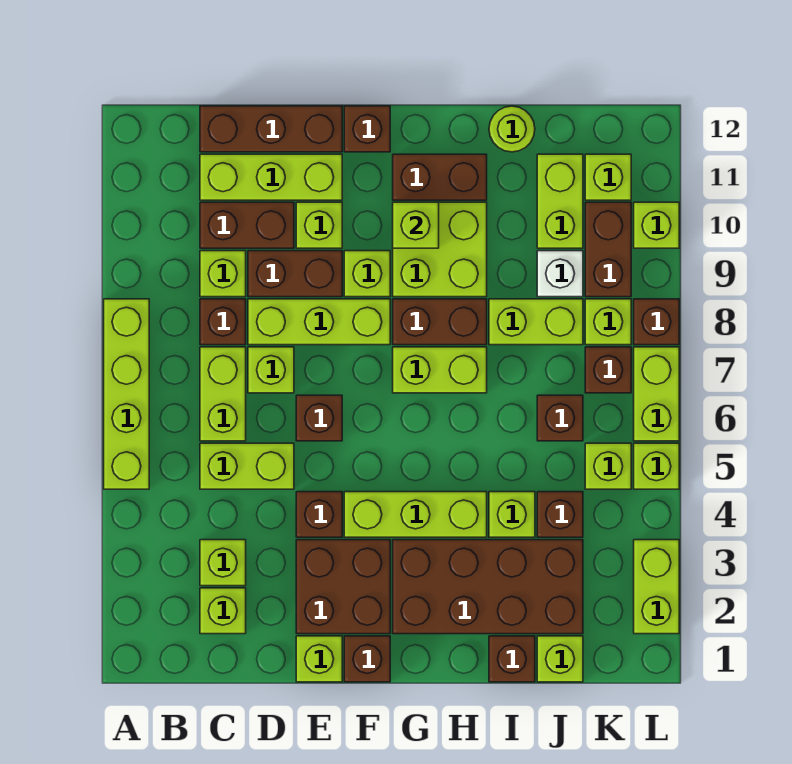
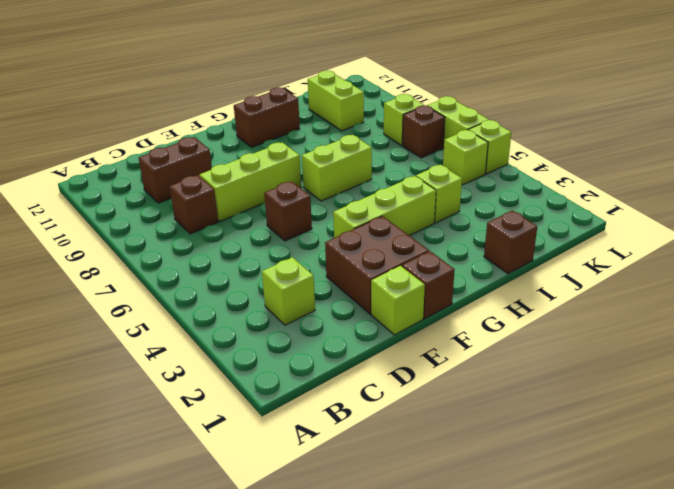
none -> lime 1x4 brick [104,299,149,489]
none -> lime 1x1 brick [200,588,246,634]
none -> lime 1x2 brick [200,443,294,489]
none -> lime 1x2 brick [200,347,246,441]

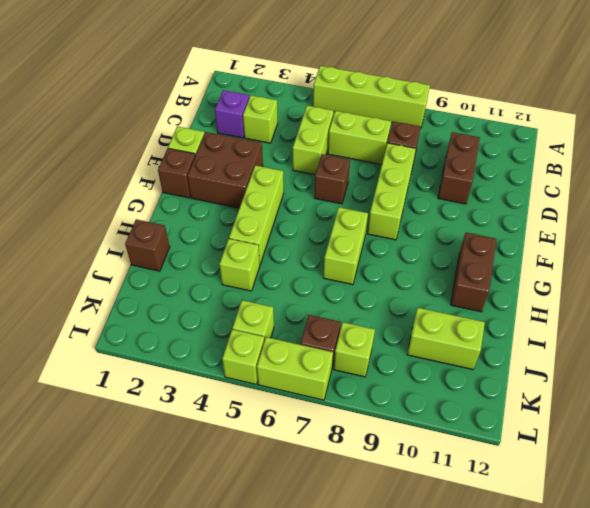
purple 1x1 brick [215,90,249,138] -> lime 1x1 brick [200,588,246,634]
none -> lime 1x1 brick [200,251,246,297]
none -> lime 1x3 brick [200,154,342,200]
none -> brown 1x3 brick [200,106,342,152]
none -> lime 1x1 brick [248,347,294,393]

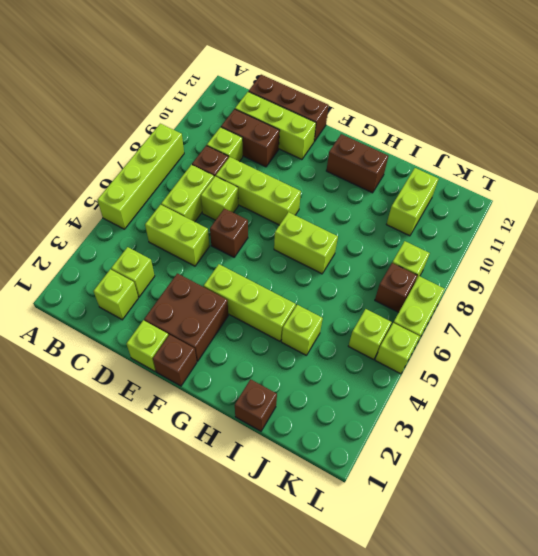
none -> brown 1x2 brick [248,251,342,297]
none -> brown 1x1 brick [296,492,342,537]
none -> lime 1x1 brick [296,202,342,248]
none -> lime 1x1 brick [344,251,390,297]

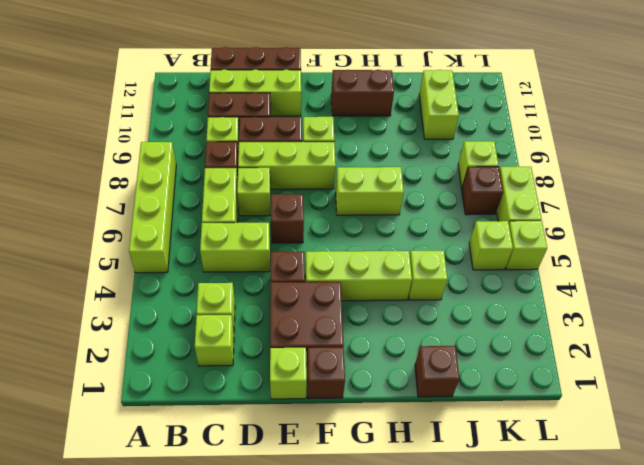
none -> lime 1x1 brick [296,202,342,248]
none -> brown 1x1 brick [344,106,390,152]
none -> brown 2x4 brick [393,540,583,634]
none -> brown 1x2 brick [393,299,487,345]

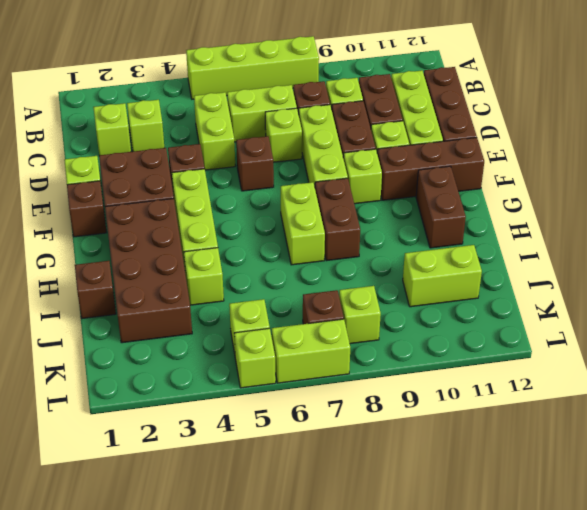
brown 1x3 brick [377,138,484,200] -> brown 1x1 brick [344,106,390,152]
none -> lime 2x2 brick [393,202,487,297]
none -> lime 1x2 brick [489,299,583,345]
none -> lime 1x1 round brick [489,106,535,152]
none -> lime 1x1 brick [537,636,583,682]

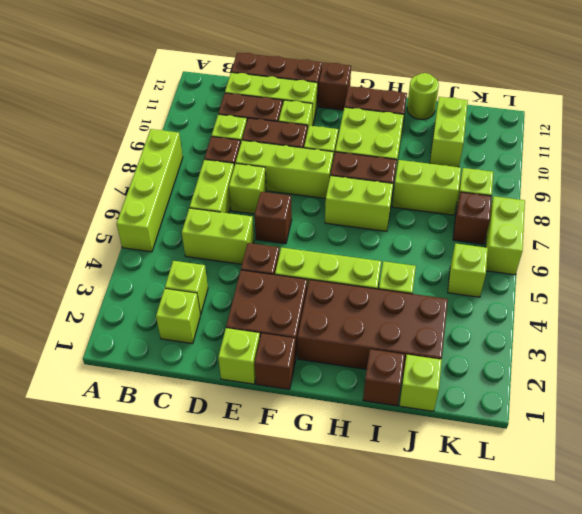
none -> brown 1x1 brick [537,492,583,537]
none -> brown 1x1 brick [537,395,583,441]
none -> white 1x1 brick [537,251,583,297]
none -> brown 1x2 brick [585,202,631,297]

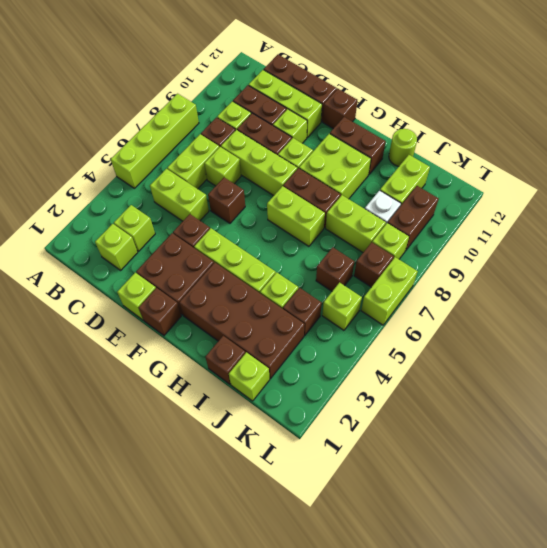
none -> lime 1x1 brick [585,154,631,200]
none -> lime 1x2 brick [634,540,679,634]
none -> lime 1x1 brick [634,443,679,489]
none -> brown 1x1 brick [634,299,679,345]

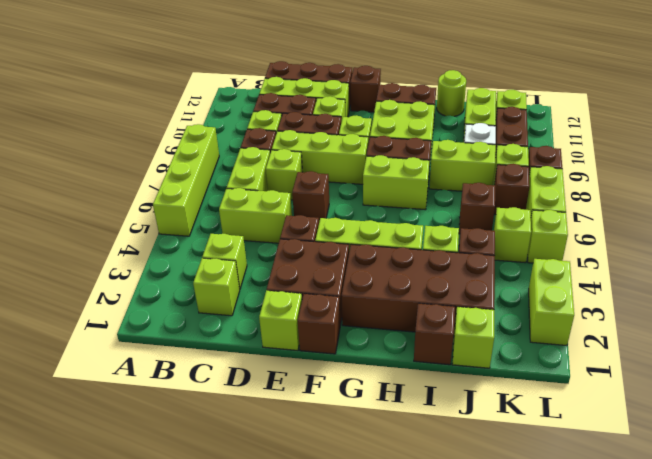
none -> lime 1x1 brick [634,202,679,248]
none -> lime 1x1 brick [393,202,439,248]

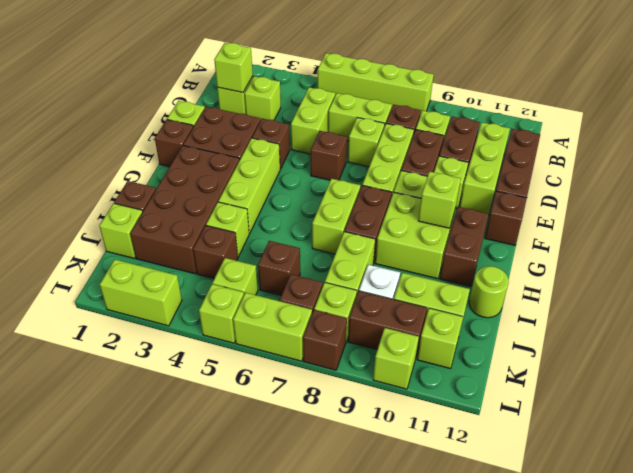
lime 1x1 brick [214,43,253,92] -> none

